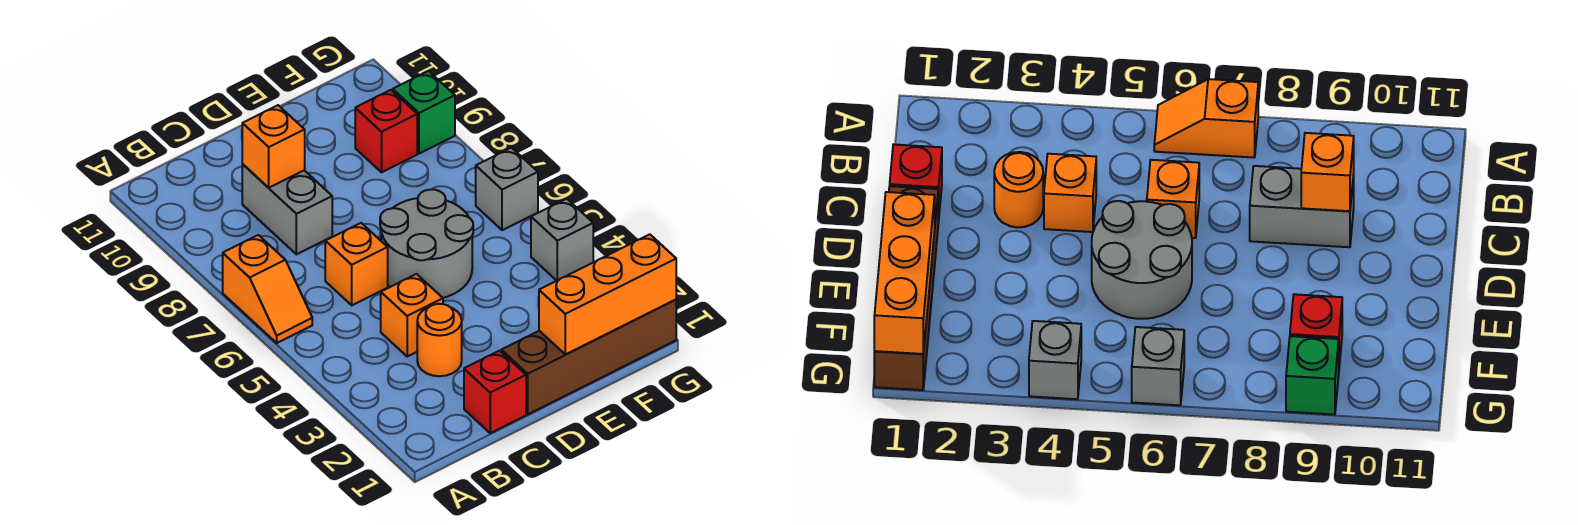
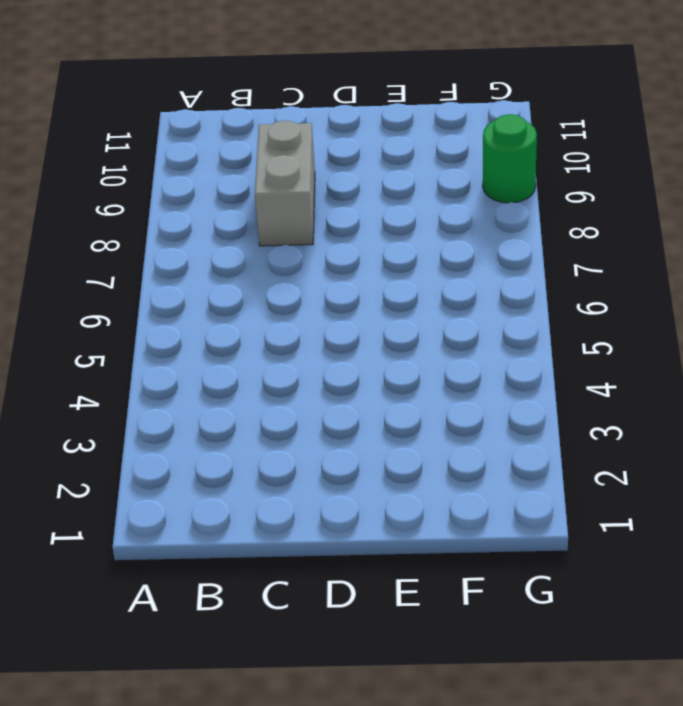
green 1x1 round brick [483,114,537,203] -> green 1x1 brick [393,71,455,154]
none -> orange 1x2 slope [223,235,312,343]
none -> red 1x1 brick [464,351,526,433]
none -> orange 1x1 round brick [417,304,462,376]

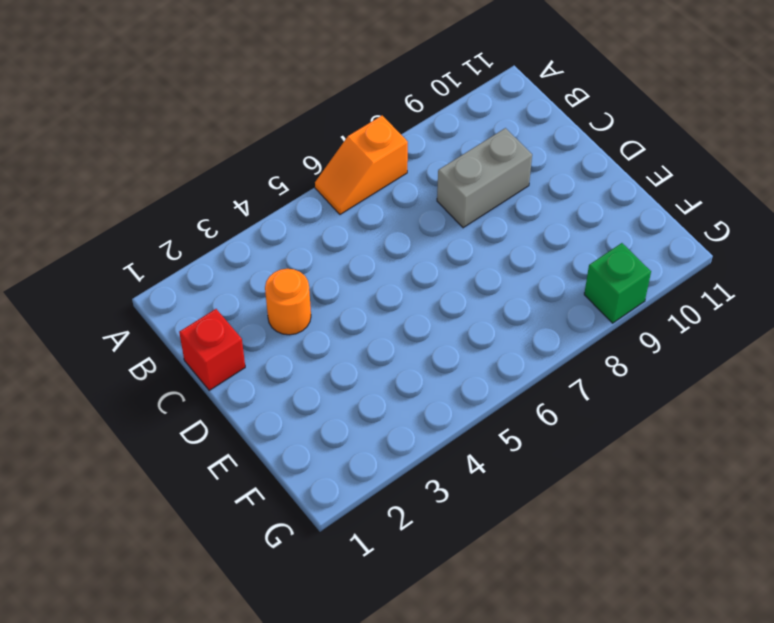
none -> orange 1x1 brick [381,274,443,356]
none -> orange 1x1 brick [325,223,388,305]
none -> brown 1x4 brick [501,300,676,414]

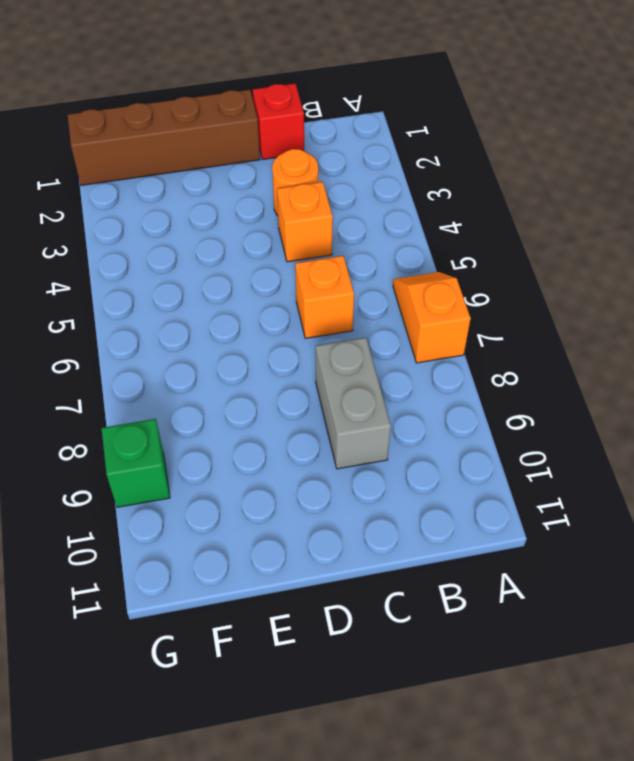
none -> grey 2x2 round brick [380,190,473,298]
none -> red 1x1 brick [355,90,417,172]
none -> grey 1x1 brick [531,199,593,281]

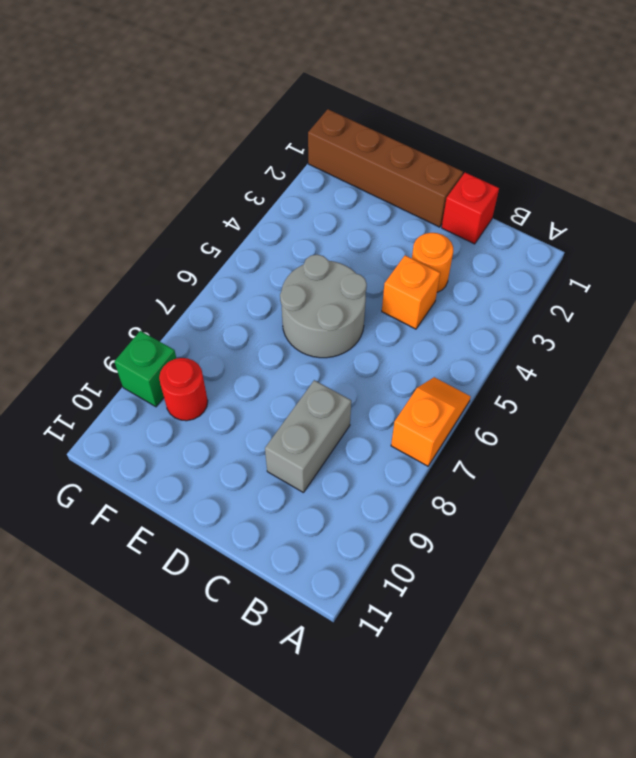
red 1x1 round brick [159,358,208,421] -> red 1x1 brick [355,90,417,172]
none -> orange 1x1 brick [325,223,388,305]
none -> grey 1x1 brick [531,199,593,281]
none -> grey 1x1 brick [476,148,538,230]

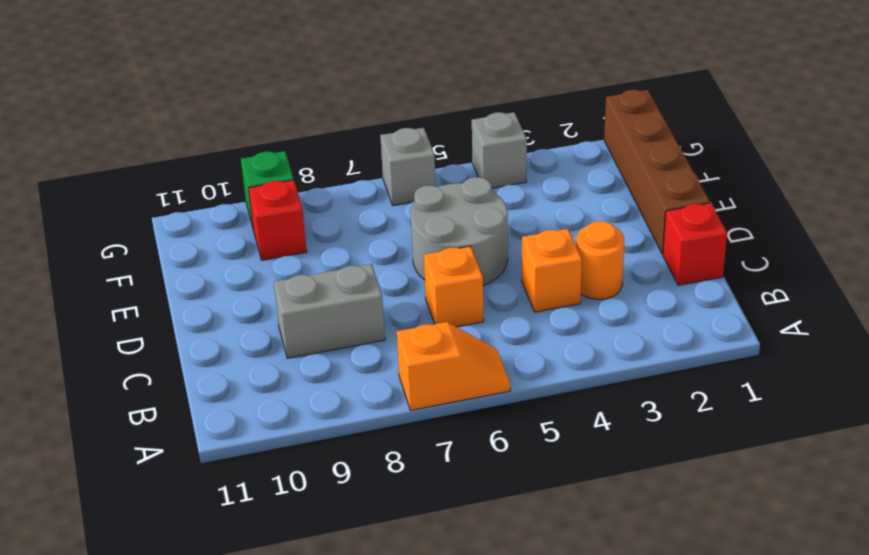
none -> orange 1x1 brick [242,105,305,188]
none -> orange 1x3 brick [539,234,676,354]

